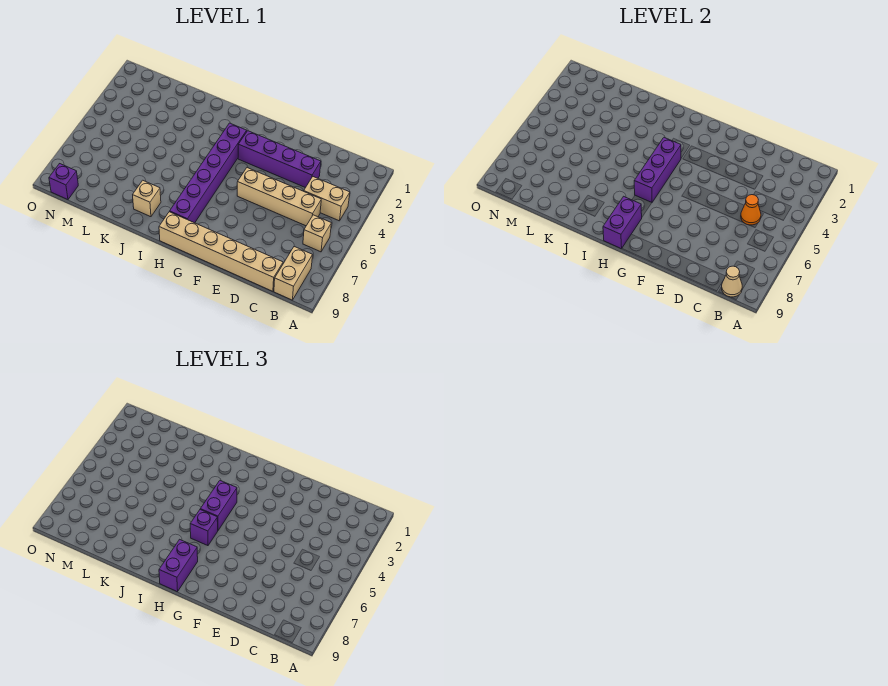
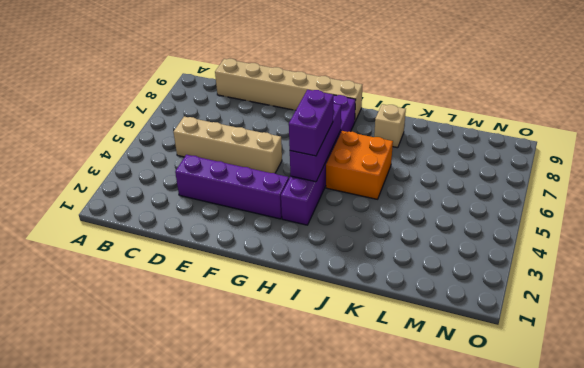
orange 2x2 brick [326,131,393,199] -> none
none -> tan 1x2 brick [304,177,350,221]
none -> tan 1x1 brick [303,215,331,252]
none -> tan 1x2 brick [274,247,312,300]

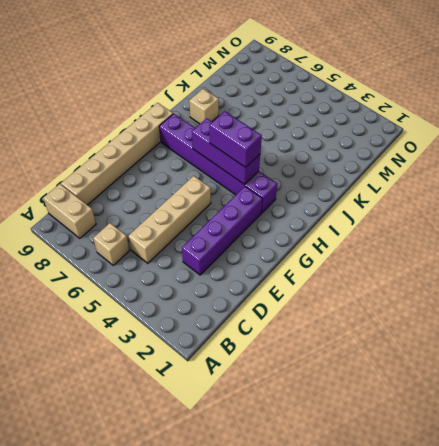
none -> tan 1x2 brick [304,177,350,221]
none -> purple 1x1 brick [49,164,78,200]
none -> tan 1x1 cone [722,266,742,297]

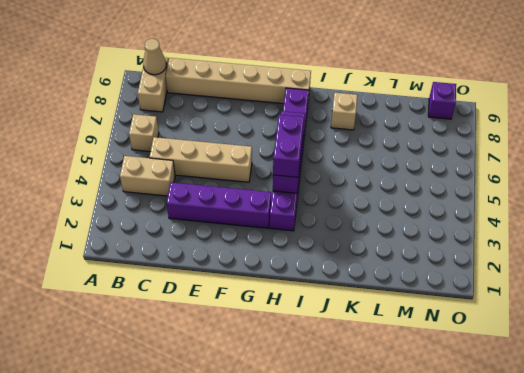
none -> orange 1x1 cone [741,195,761,225]
none -> purple 1x2 brick [603,196,642,249]
none -> purple 1x1 brick [190,510,218,546]

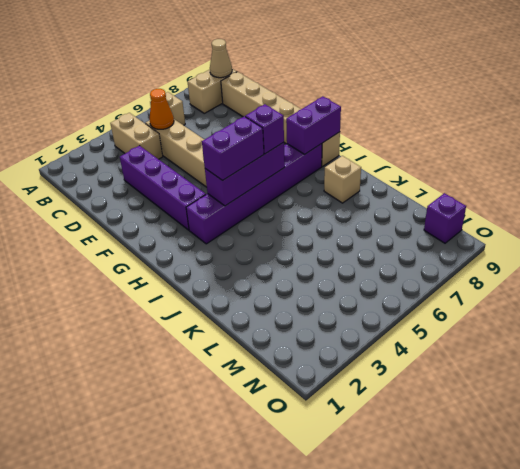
none -> purple 1x2 brick [159,539,198,592]

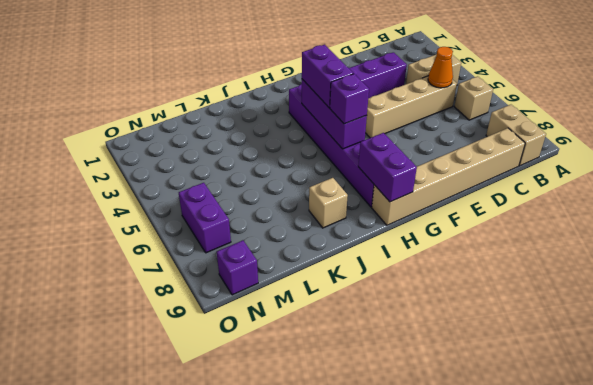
purple 1x2 brick [179,183,231,253] -> purple 1x2 brick moved to [159,539,198,592]
none -> tan 1x1 cone [722,266,742,297]

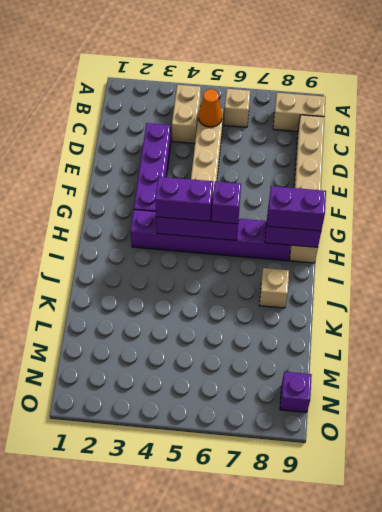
none -> tan 1x1 cone [722,266,742,297]

